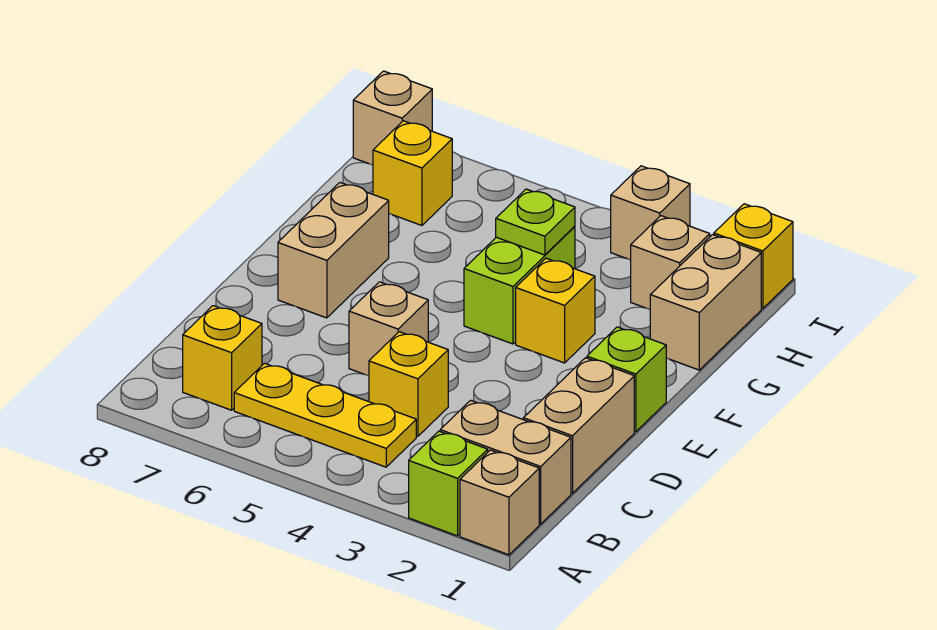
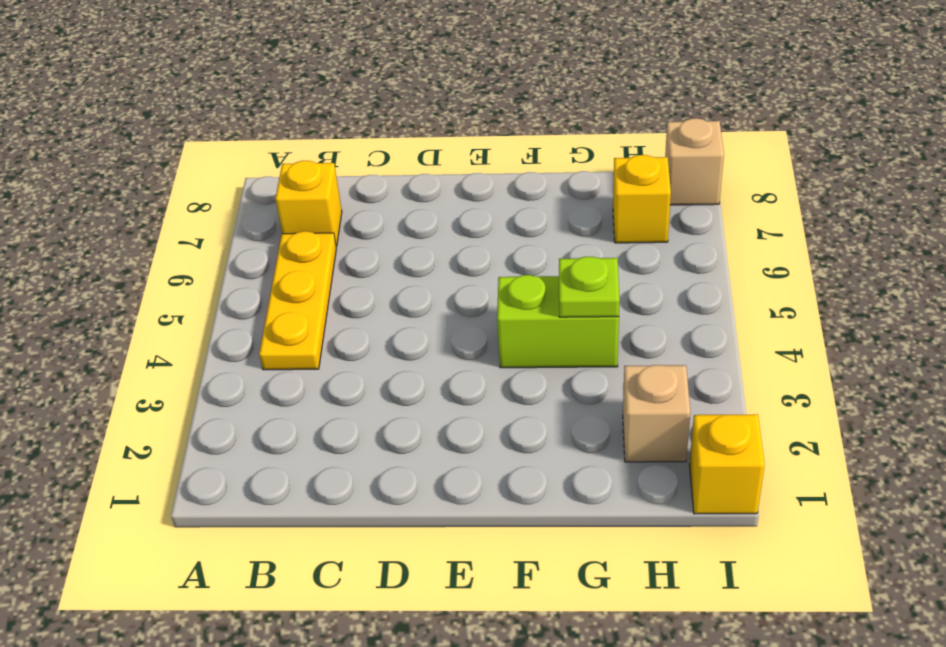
none -> tan 1x1 brick [460,450,539,555]
none -> lime 1x1 brick [409,431,488,536]
none -> tan 1x2 brick [440,400,571,524]

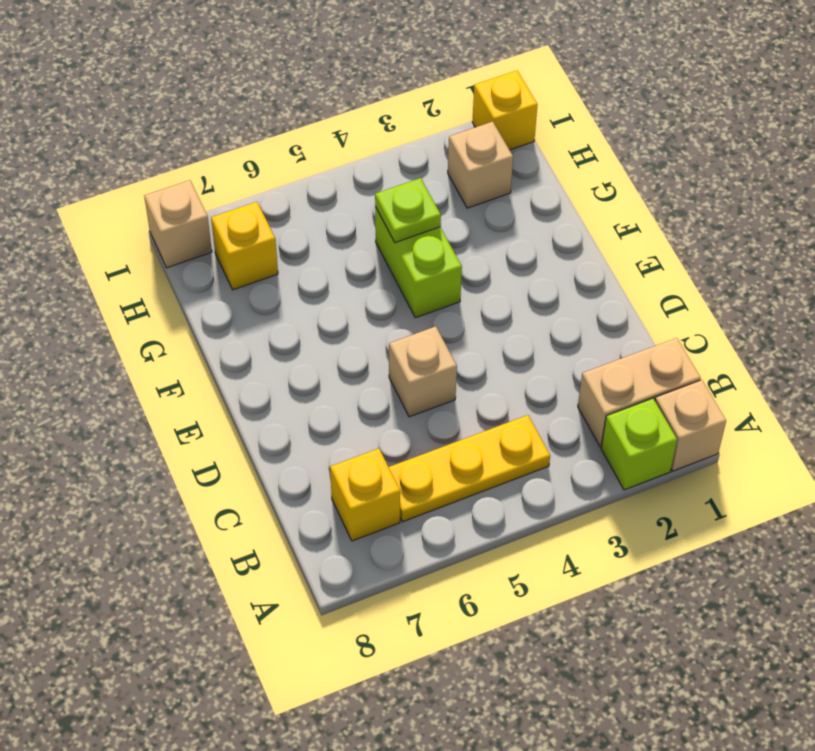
none -> tan 1x2 brick [523,358,634,493]
none -> yellow 1x1 brick [369,332,448,436]
none -> lime 1x1 brick [587,327,666,432]

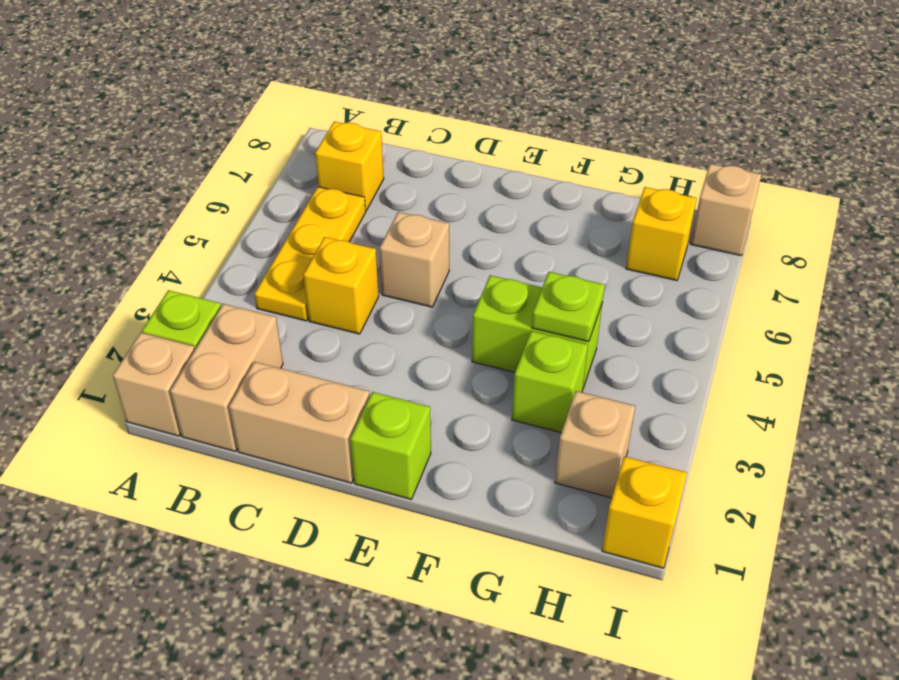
lime 1x1 brick [512,331,588,432] -> none
none -> tan 1x2 brick [278,183,389,318]
none -> yellow 1x1 brick [516,258,595,363]
none -> tan 1x2 brick [650,235,761,370]

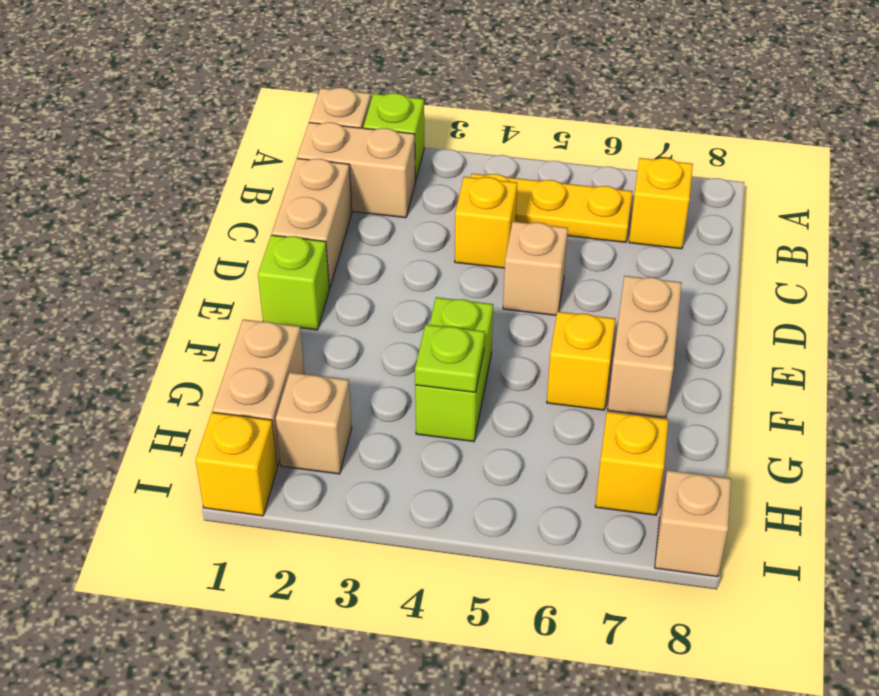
yellow 1x1 brick [547,311,615,410] -> yellow 1x1 brick moved to [516,258,595,363]
none -> tan 1x1 brick [611,166,690,260]

